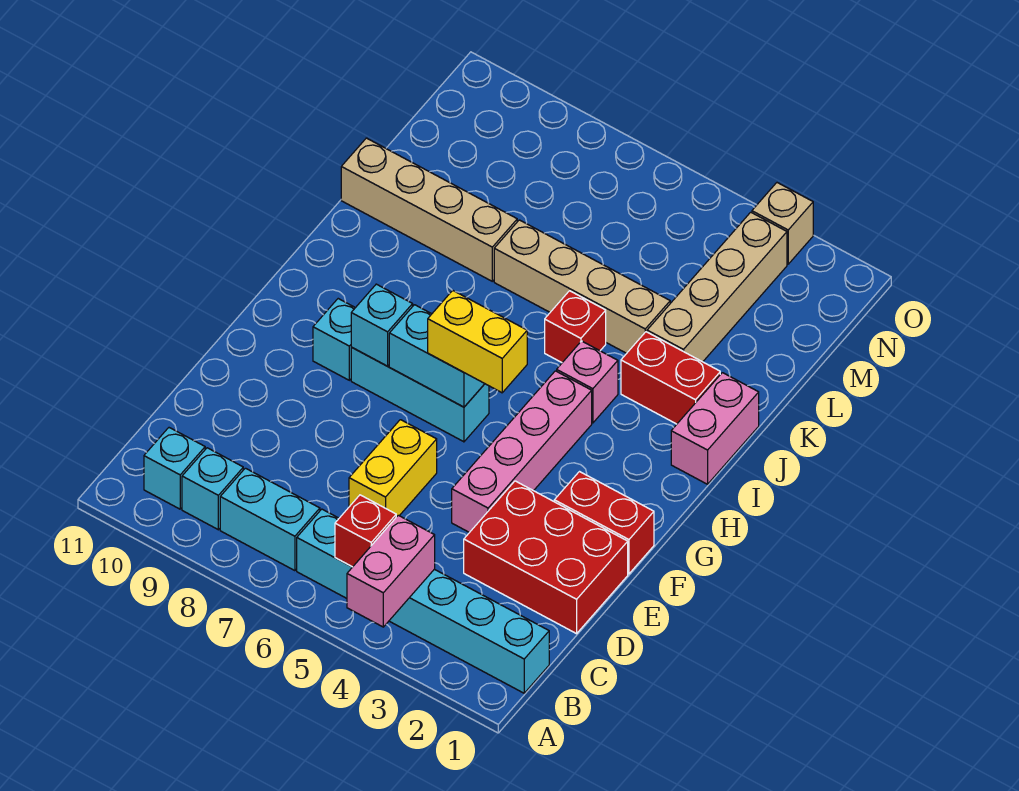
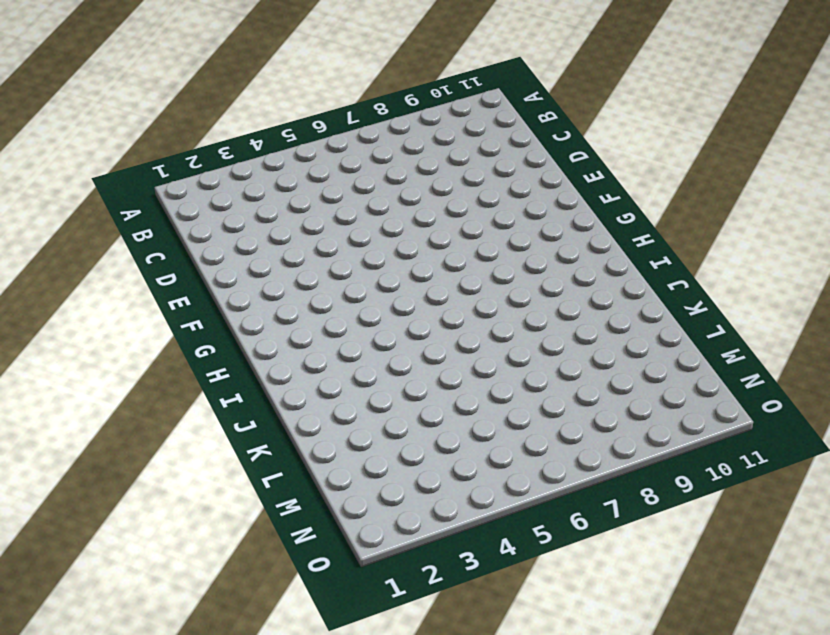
none -> cyan 1x6 brick [297,509,549,693]
none -> cyan 1x2 brick [220,468,320,571]
none -> cyan 1x1 brick [182,448,243,530]

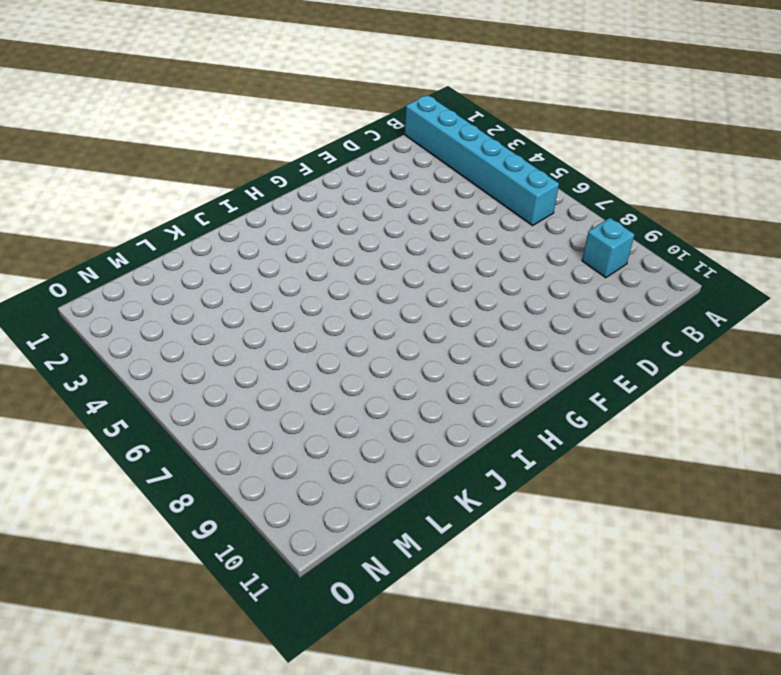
none -> cyan 1x2 brick [220,468,320,571]
none -> cyan 1x1 brick [144,428,205,509]
none -> red 2x3 brick [464,481,628,634]

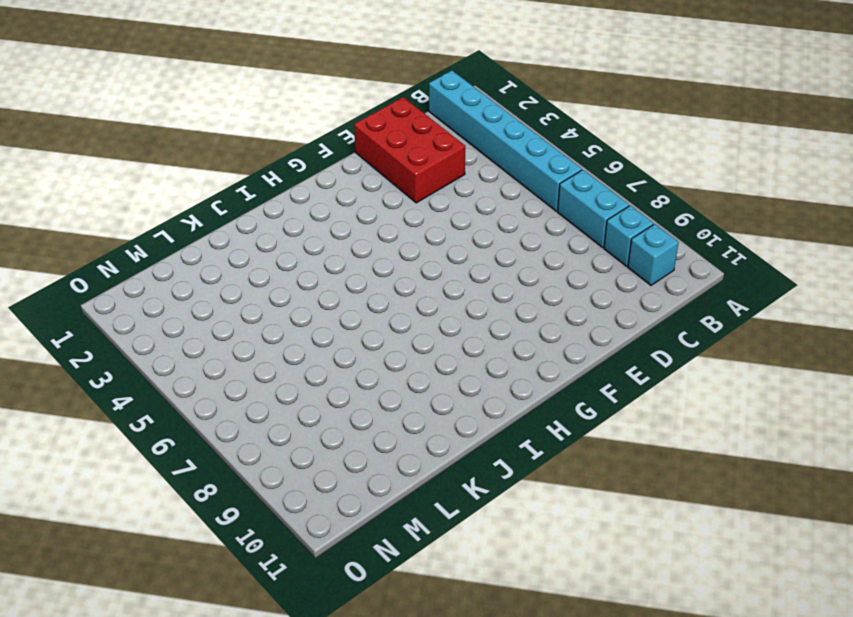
none -> yellow 1x2 brick [349,420,437,517]
none -> pink 1x4 brick [452,371,592,533]
none -> red 1x2 brick [554,472,654,574]

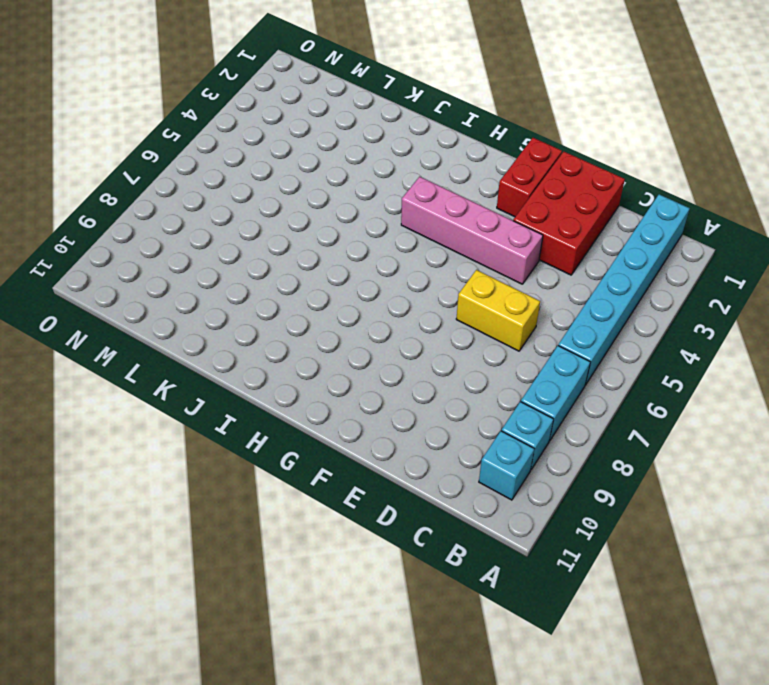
none -> cyan 1x3 brick [351,347,489,442]
none -> cyan 1x1 brick [313,299,355,380]
none -> pink 1x2 brick [671,373,759,484]

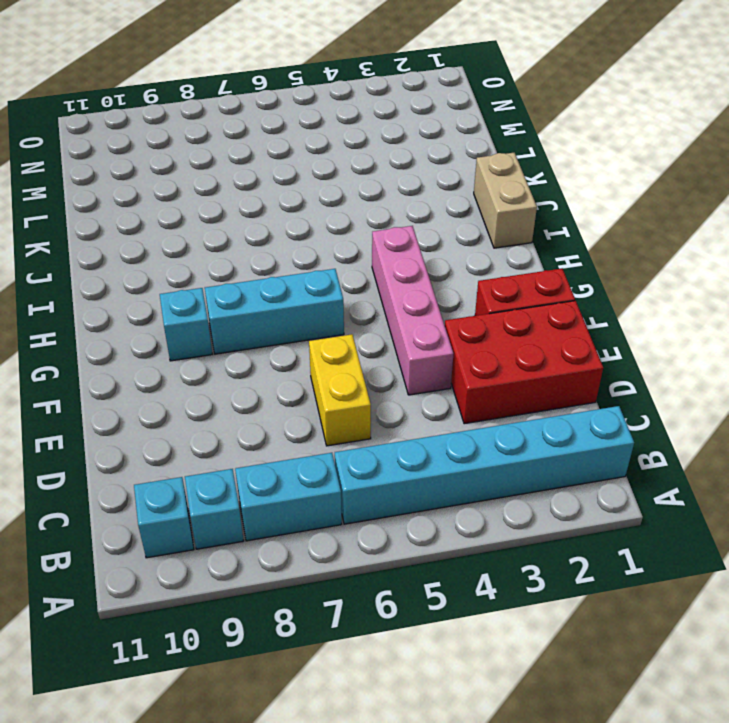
tan 1x2 brick [474,153,537,248] -> pink 1x2 brick [671,373,759,484]
none -> pink 1x1 brick [557,341,618,423]
none -> red 1x2 brick [621,332,720,424]
none -> red 1x1 brick [545,291,606,363]

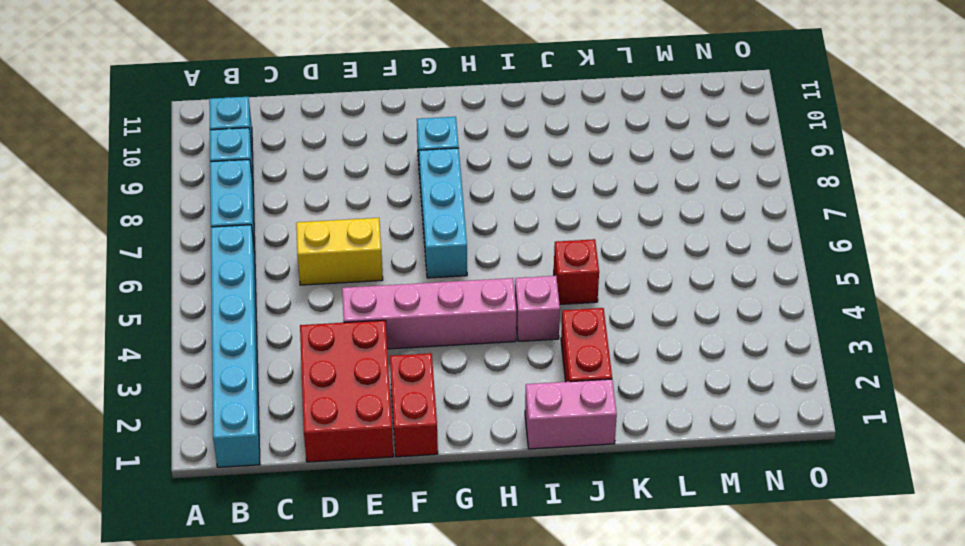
none -> tan 1x4 brick [647,212,787,362]
none -> tan 1x4 brick [494,220,670,353]
none -> tan 1x4 brick [341,138,517,281]

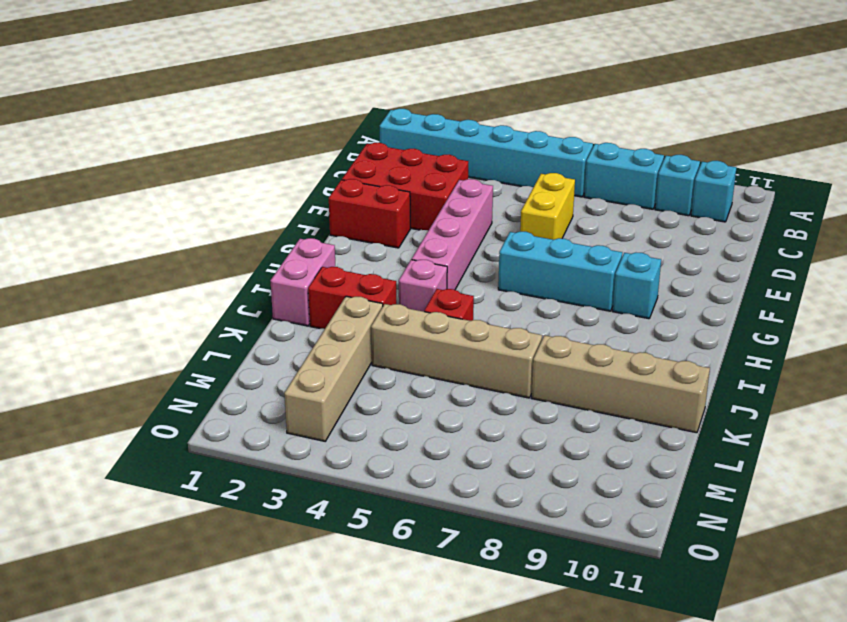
none -> tan 1x1 brick [752,183,813,264]
none -> pink 1x2 brick [347,515,435,627]
none -> red 1x1 brick [335,495,396,567]

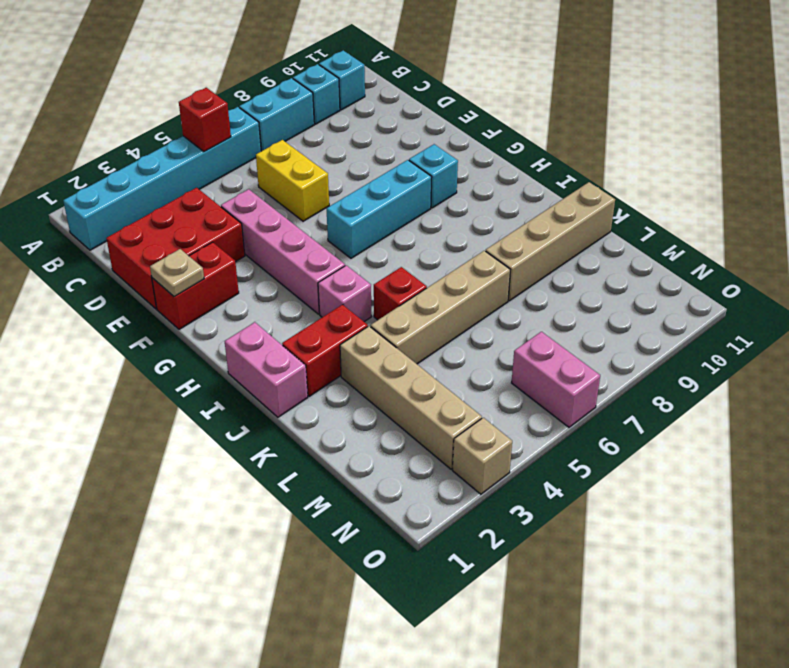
tan 1x1 plate [150,249,204,297] -> none
pink 1x2 brick [512,332,600,427] -> pink 1x2 brick moved to [347,515,435,627]
none -> cyan 1x2 brick [389,305,485,407]
none -> cyan 1x1 brick [351,284,413,366]
none -> yellow 1x2 brick [428,290,527,393]

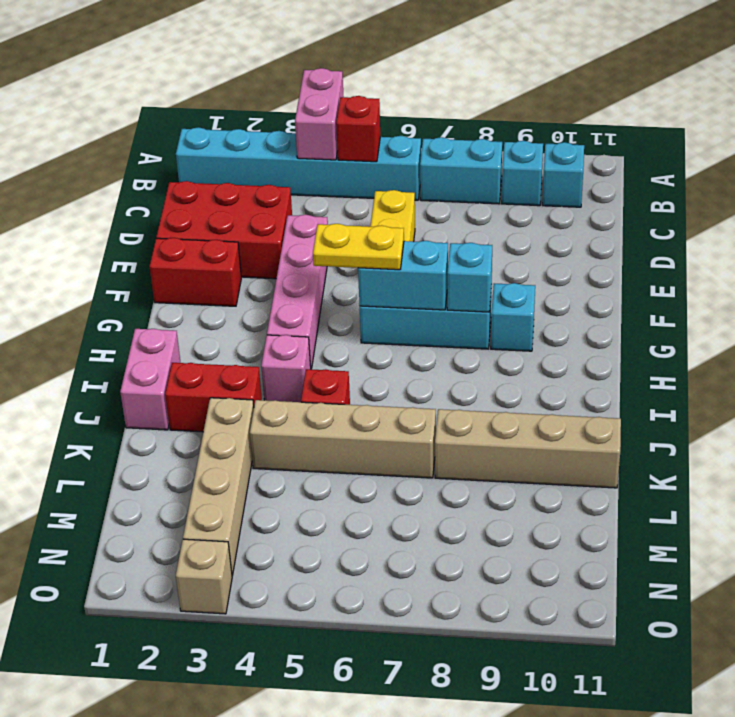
yellow 1x2 plate [313,224,404,270] -> yellow 1x2 brick [428,290,527,393]

